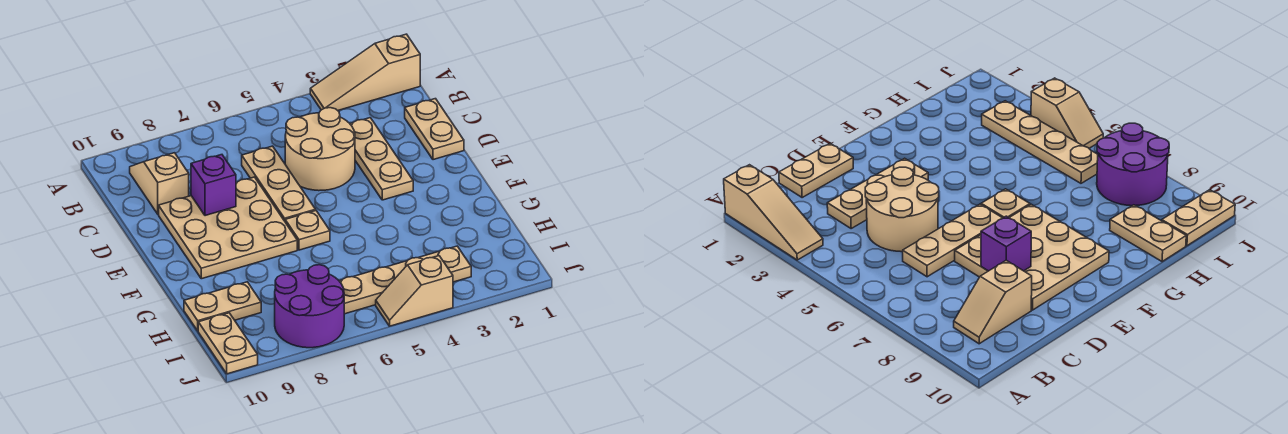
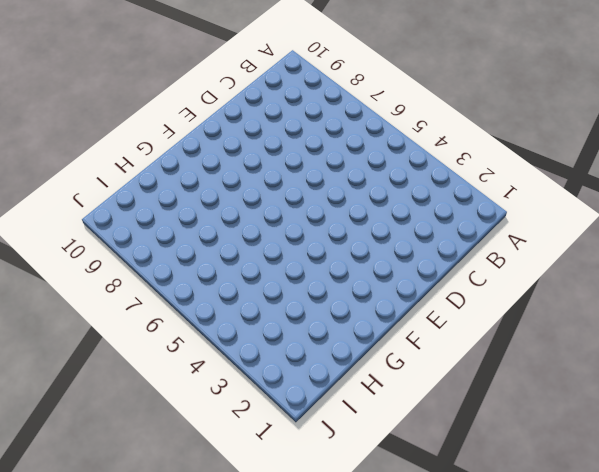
none -> tan 1x3 slope [310,34,420,110]
none -> tan 1x2 slope [130,153,189,214]
none -> tan 1x2 plate [405,99,464,160]

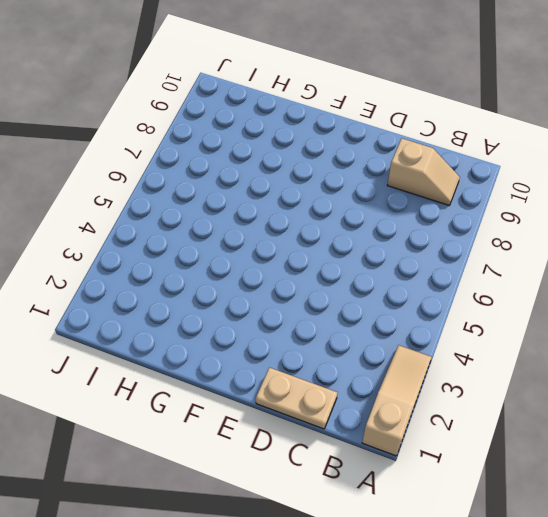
none -> tan 1x3 plate [350,118,413,200]
none -> tan 2x2 round brick [285,108,355,191]
none -> tan 1x3 plate [242,146,316,221]

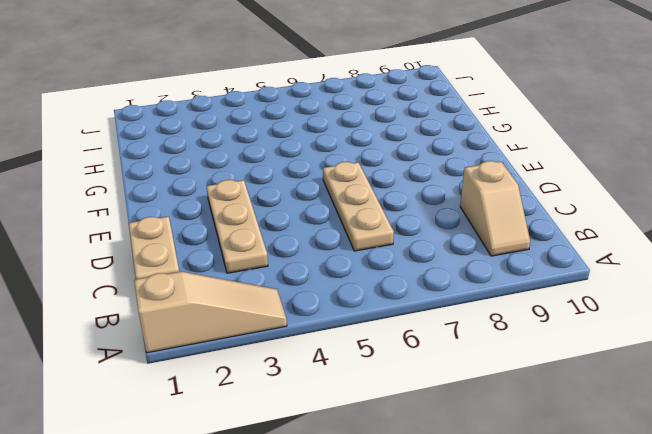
none -> tan 2x2 round brick [285,108,355,191]
none -> tan 3x3 plate [159,177,297,279]
none -> tan 1x1 plate [285,211,330,250]

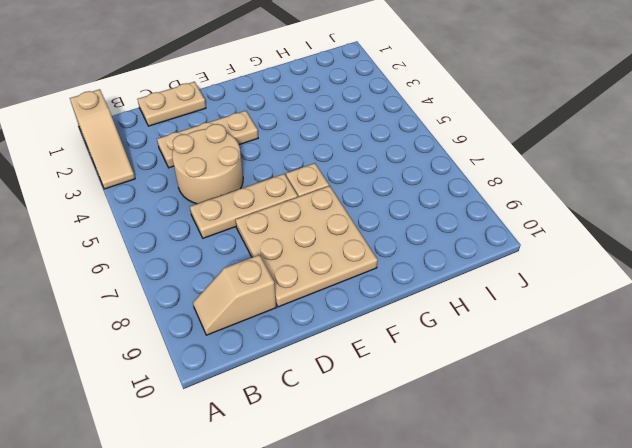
none -> tan 1x2 plate [184,282,261,331]
none -> tan 1x4 plate [340,246,471,314]
none -> purple 2x2 round brick [275,265,344,348]

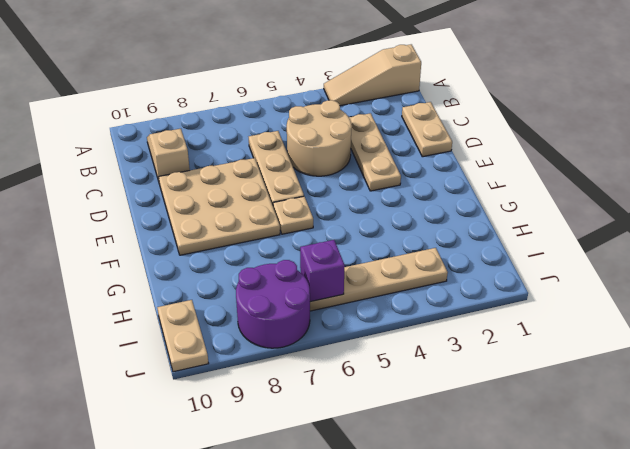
purple 1x1 brick [300,240,345,302] -> purple 1x1 brick moved to [191,155,236,216]
none -> tan 1x2 plate [184,282,261,331]
none -> tan 1x2 slope [376,256,453,326]

